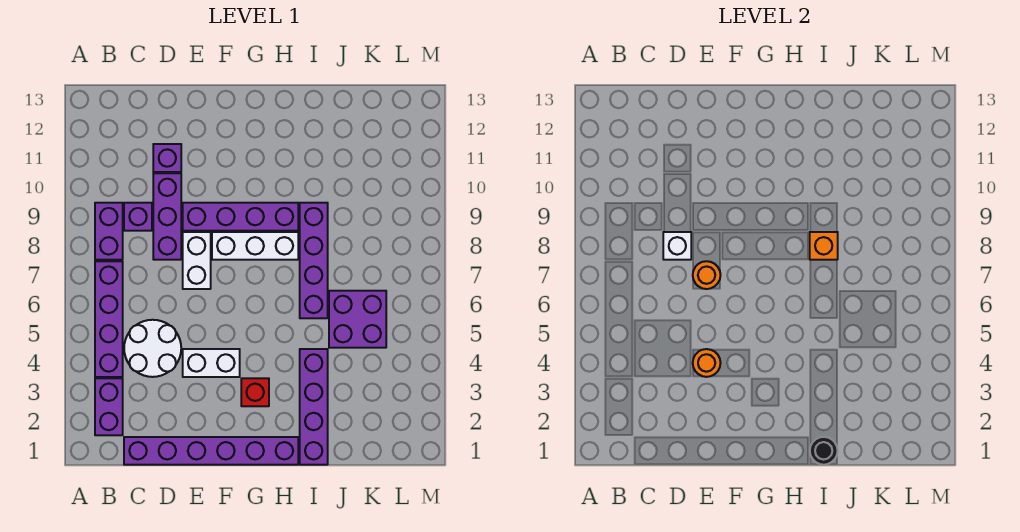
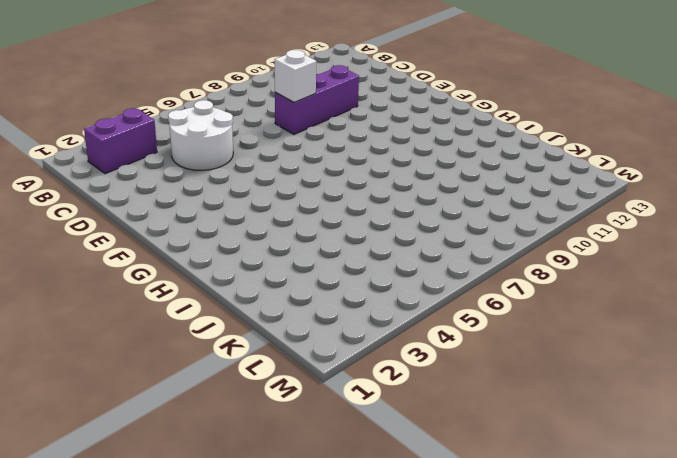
none -> purple 1x4 brick [95,261,123,377]
none -> purple 1x2 brick [95,203,123,260]
none -> purple 1x6 brick [124,437,298,465]

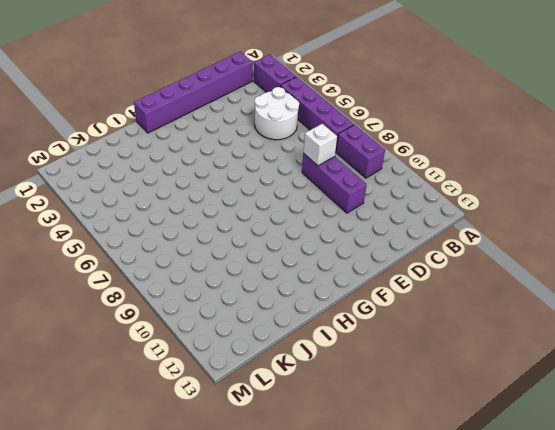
none -> purple 1x1 brick [124,203,152,231]
none -> purple 1x1 brick [153,144,181,172]
none -> white 1x2 brick [183,349,240,377]

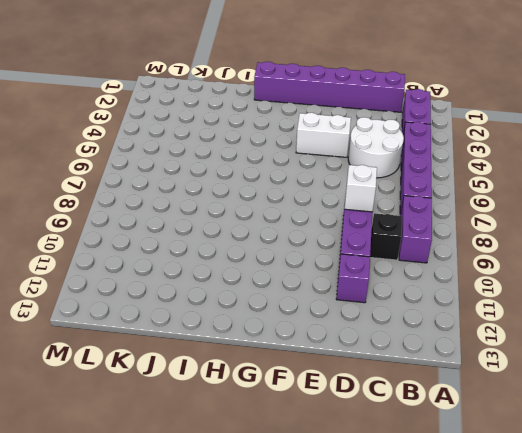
black 1x1 brick [370,213,402,260] -> purple 1x1 brick [124,203,152,231]
none -> white 1x2 brick [183,232,211,289]
none -> purple 1x4 brick [183,203,298,231]
none -> white 1x3 brick [212,232,298,260]

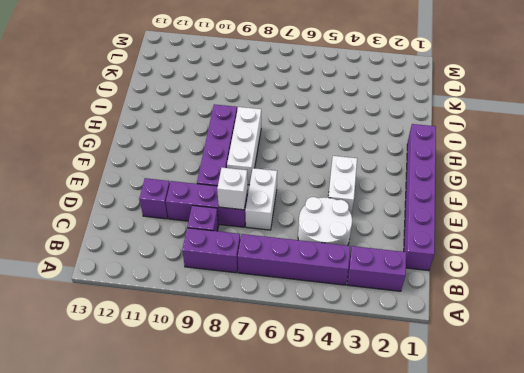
white 1x2 brick [245,168,277,230] -> white 1x2 brick turned to [183,232,211,289]
none -> red 1x1 brick [241,378,269,406]
none -> purple 1x4 brick [300,349,328,465]
none -> purple 1x4 brick [300,203,328,318]

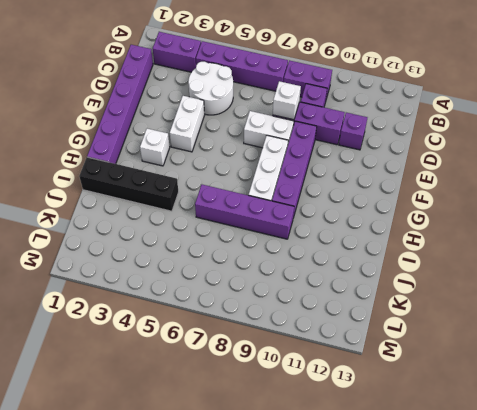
white 1x1 brick [140,128,170,166] -> red 1x1 brick [241,378,269,406]
black 1x4 brick [79,157,178,211] -> purple 1x4 brick [300,349,328,465]
none -> purple 2x2 brick [329,291,386,348]
none -> orange 1x1 round brick [693,349,720,377]
none -> orange 1x1 round brick [693,261,720,289]

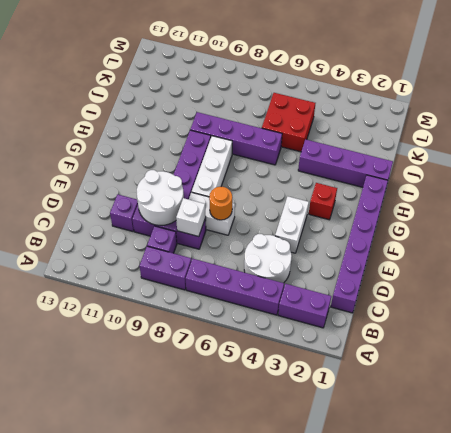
white 2x2 round brick [137,170,184,225] -> none
red 2x2 brick [262,93,315,152] -> purple 2x2 brick [329,291,386,348]
none -> orange 1x1 round brick [693,349,720,377]
none -> black 1x1 round brick [810,437,838,465]
none -> orange 1x1 brick [810,232,838,260]

